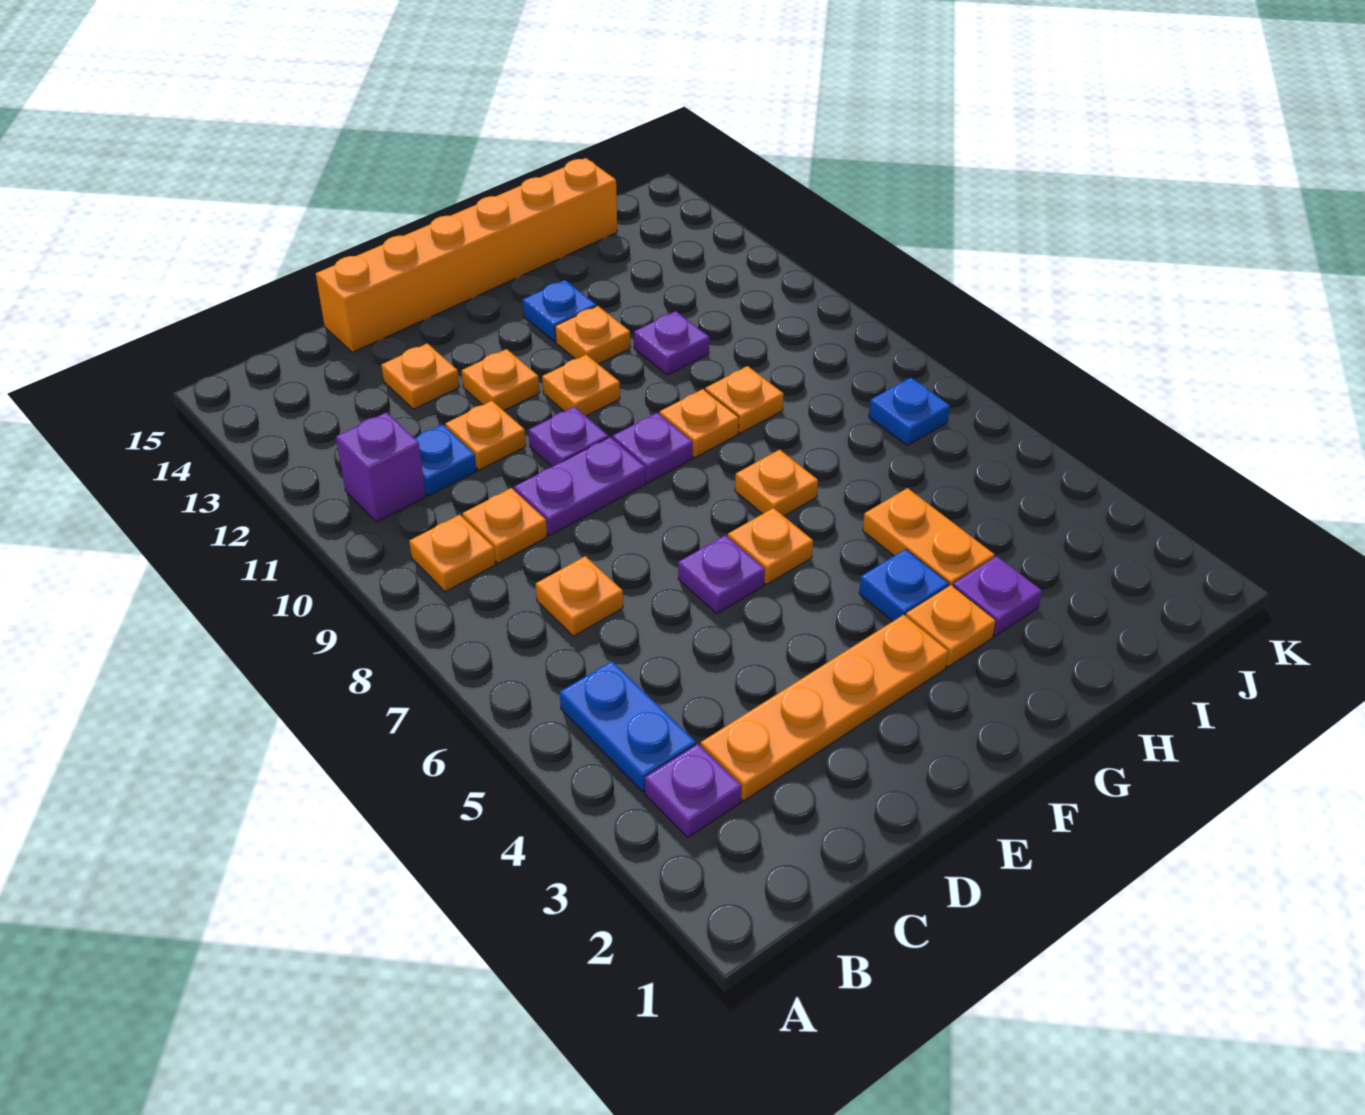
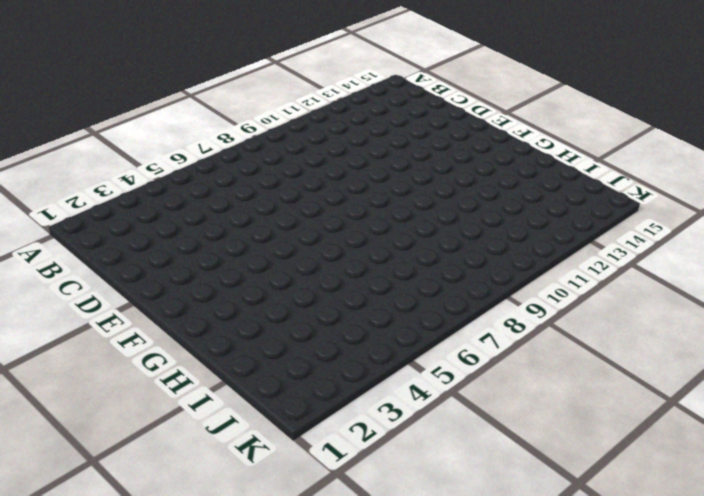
none -> purple 1x1 plate [645,744,742,837]
none -> blue 1x2 plate [560,661,696,792]
none -> orange 1x1 plate [409,515,496,592]

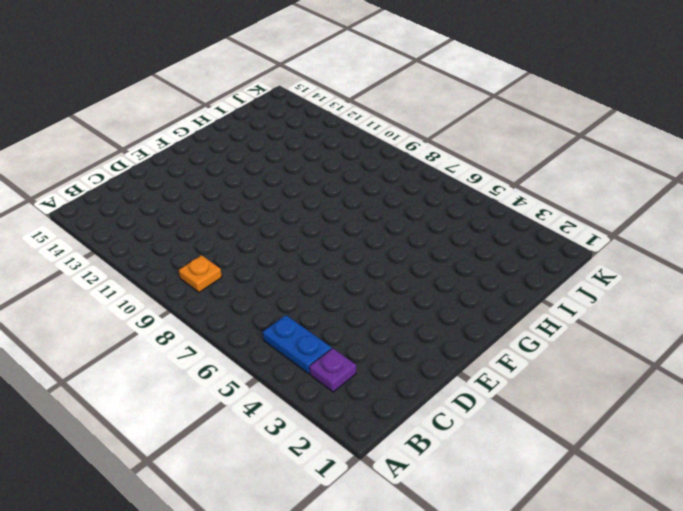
none -> purple 1x1 brick [336,412,426,522]
none -> orange 1x4 plate [701,615,948,801]
none -> orange 1x1 plate [536,556,623,636]

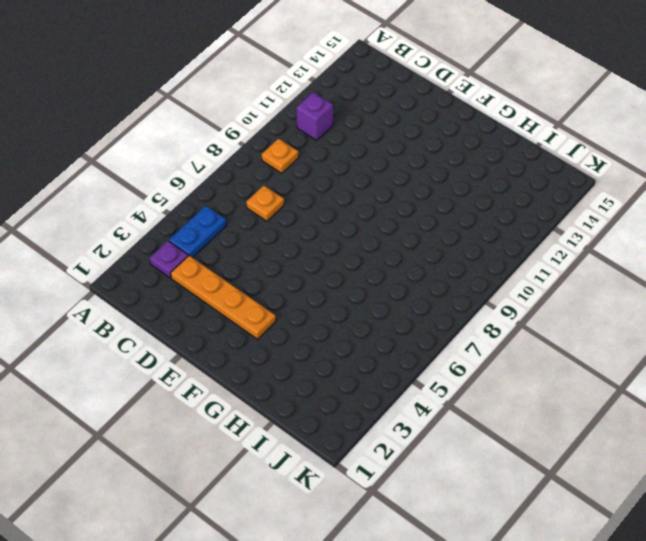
none -> orange 1x1 plate [462,488,547,563]
none -> blue 1x1 plate [414,425,477,496]
none -> purple 1x2 plate [514,437,646,535]

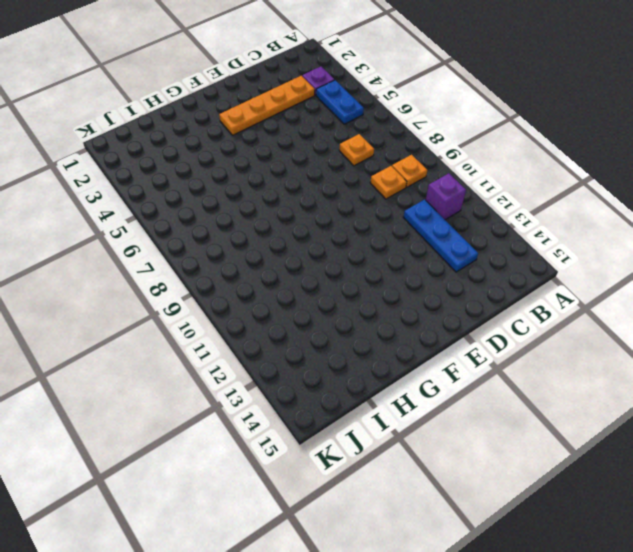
blue 1x3 plate [403,200,478,272] -> blue 1x1 plate [414,425,477,496]
none -> purple 1x2 plate [514,437,646,535]
none -> orange 1x1 plate [445,401,526,470]
none -> orange 1x1 plate [381,343,459,409]

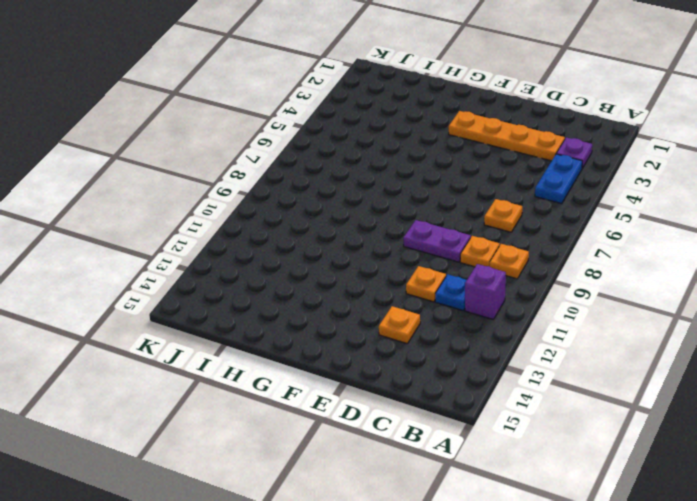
none -> orange 1x6 brick [316,158,617,352]
none -> purple 1x1 plate [678,535,765,614]
none -> purple 1x1 plate [529,407,608,467]

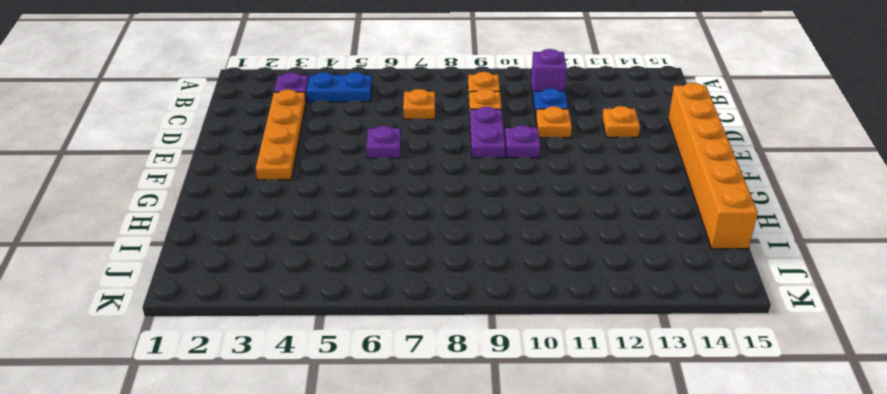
none -> orange 1x1 plate [462,349,539,411]
none -> orange 1x1 plate [728,508,813,584]
none -> purple 1x1 plate [612,413,693,483]

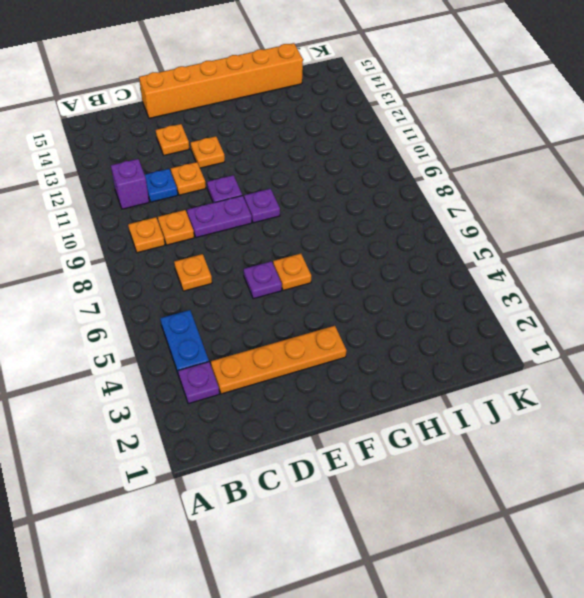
none -> orange 1x1 plate [542,355,620,416]
none -> orange 1x1 plate [906,585,996,667]
none -> blue 1x1 plate [859,549,949,621]

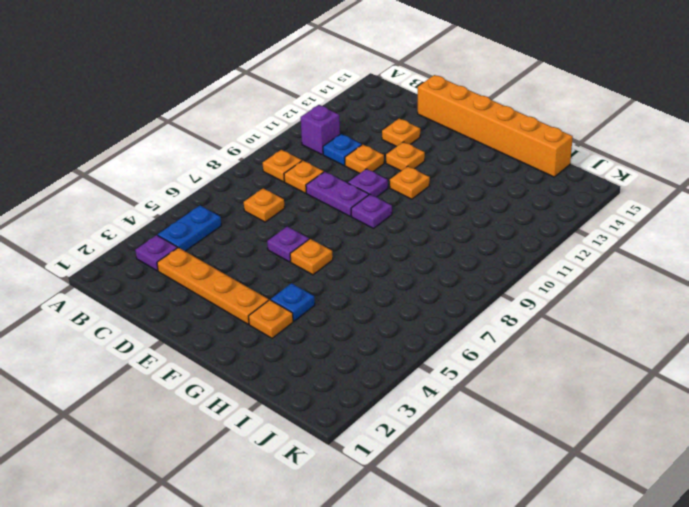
none -> orange 1x1 plate [735,450,818,516]
none -> orange 1x1 plate [659,389,739,458]
none -> orange 1x1 plate [555,306,630,364]

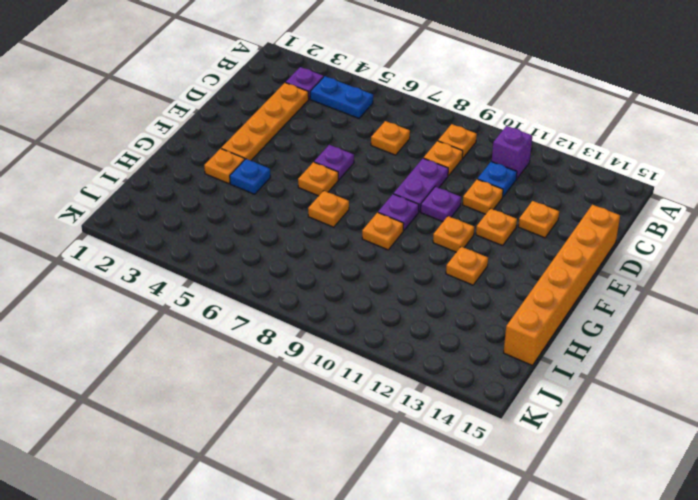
none -> blue 1x1 plate [523,280,596,342]
none -> purple 1x1 plate [953,556,1042,636]
none -> orange 1x2 plate [863,488,995,586]

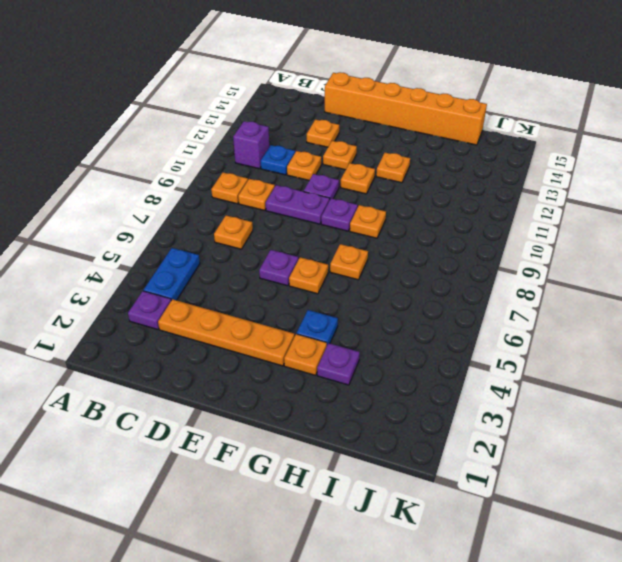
none -> blue 1x1 plate [523,280,596,342]
none -> orange 1x2 plate [863,488,995,586]
none -> orange 1x1 plate [705,366,784,433]

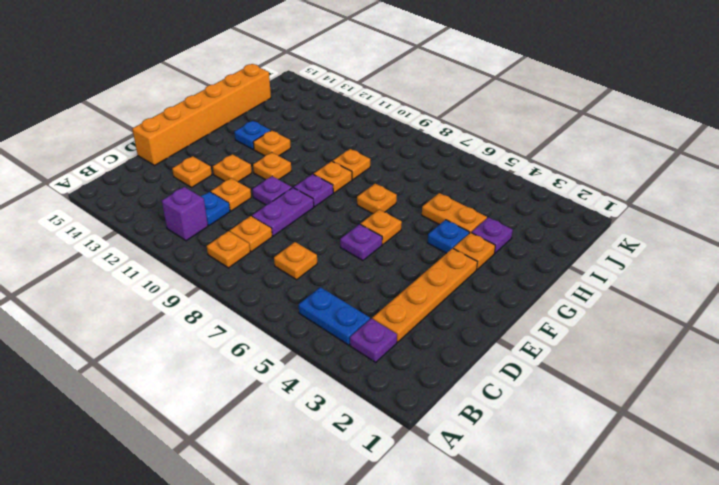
none -> purple 1x1 plate [634,311,709,375]
none -> blue 1x1 plate [869,378,950,445]

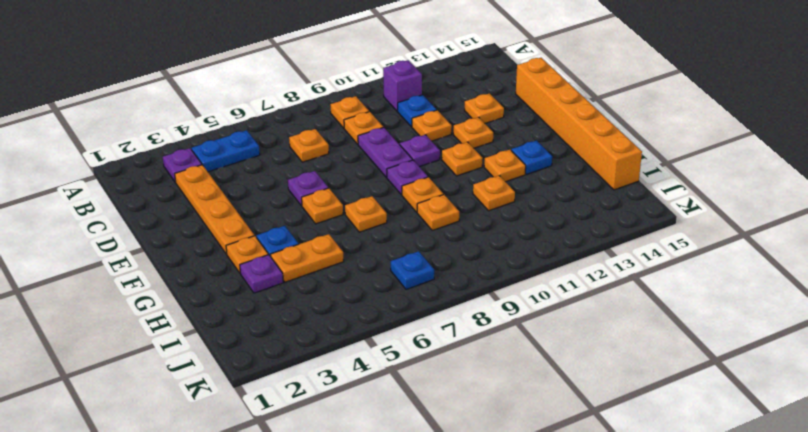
orange 1x1 plate [473,176,515,211] -> purple 1x1 plate [634,311,709,375]

